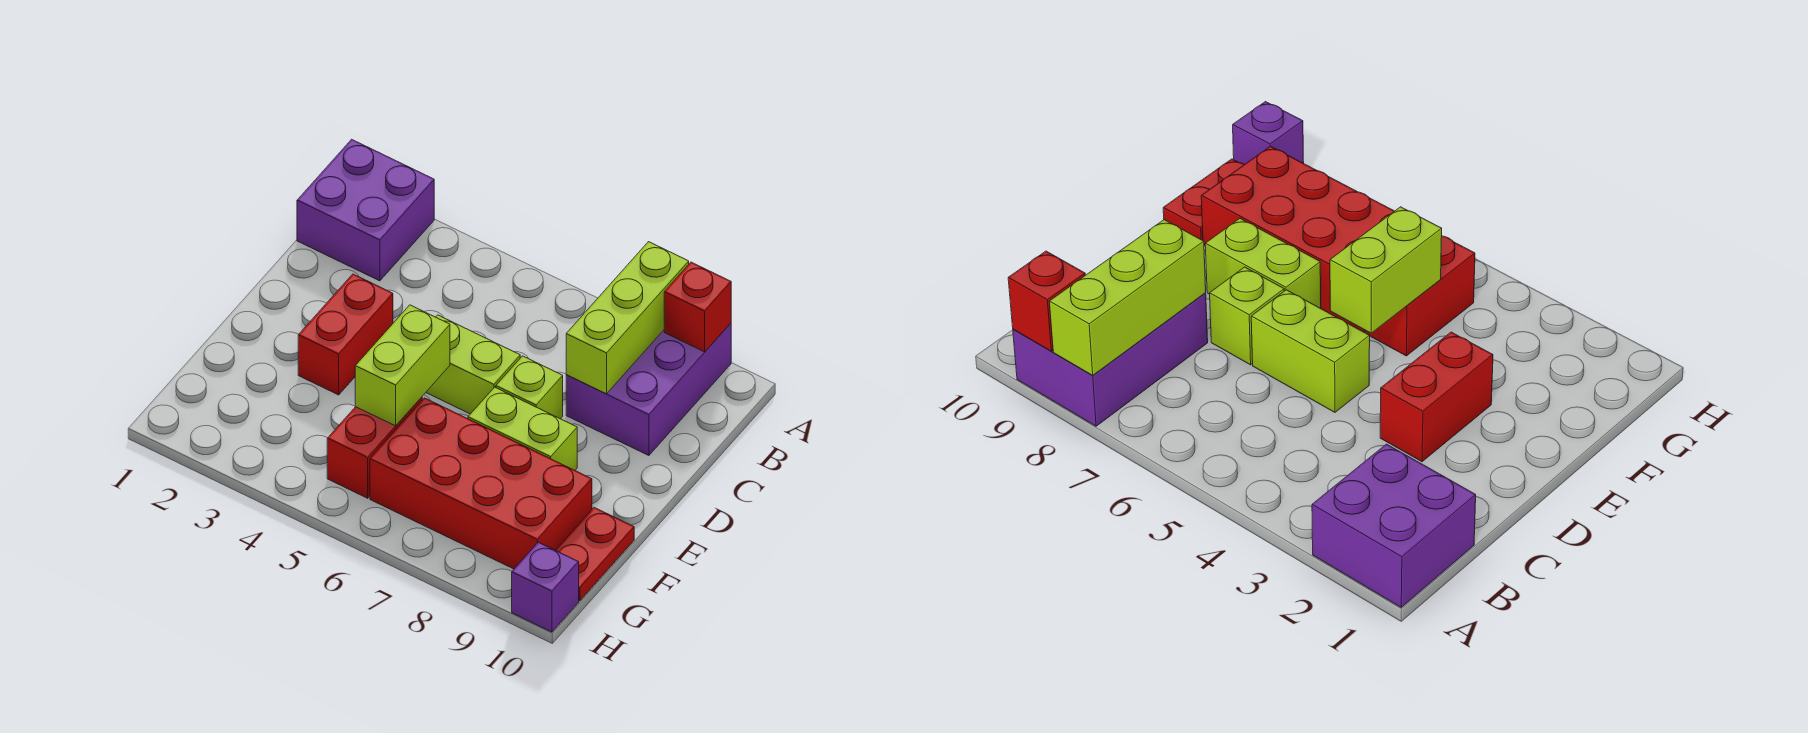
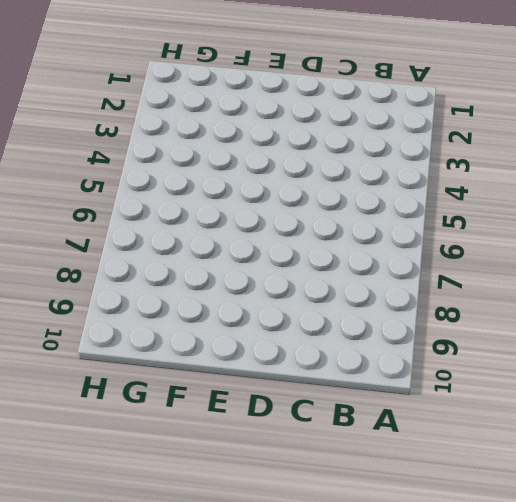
none -> purple 2x2 brick [297,139,434,281]
none -> purple 2x3 brick [566,323,731,455]
none -> red 1x2 brick [298,274,393,395]

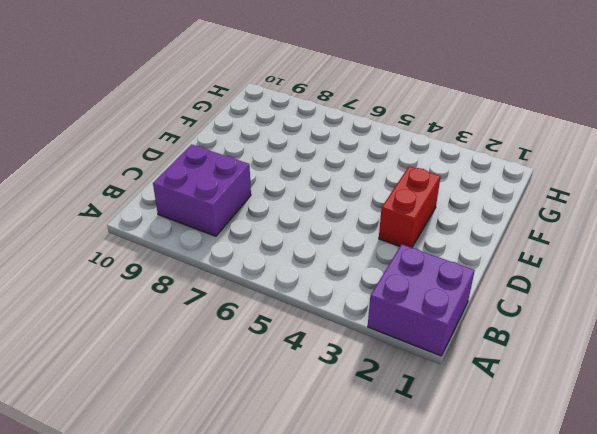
purple 2x2 brick [153,144,251,236] -> purple 2x3 brick [566,323,731,455]
none -> lime 1x2 brick [426,315,520,414]
none -> lime 1x1 brick [496,356,563,419]
none -> lime 1x2 brick [468,387,577,470]

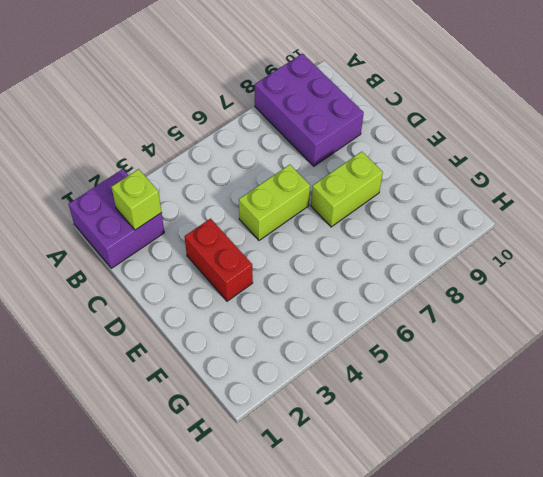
lime 1x1 brick [112,169,162,230] -> lime 1x1 brick moved to [496,356,563,419]
none -> red 1x2 brick [327,397,422,498]
none -> red 2x4 brick [370,398,592,569]
none -> red 1x2 plate [556,508,634,601]

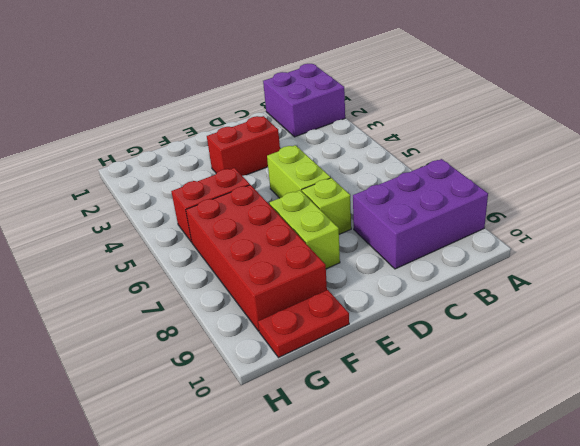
none -> purple 1x1 brick [512,542,579,632]
none -> lime 1x3 brick [566,242,689,394]
none -> red 1x1 brick [664,262,731,352]

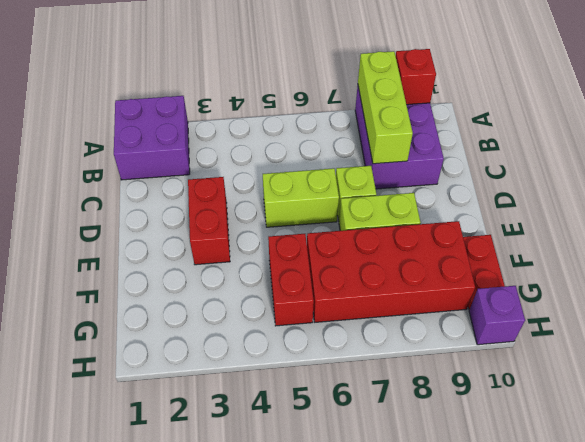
none -> lime 1x2 brick [355,305,450,426]

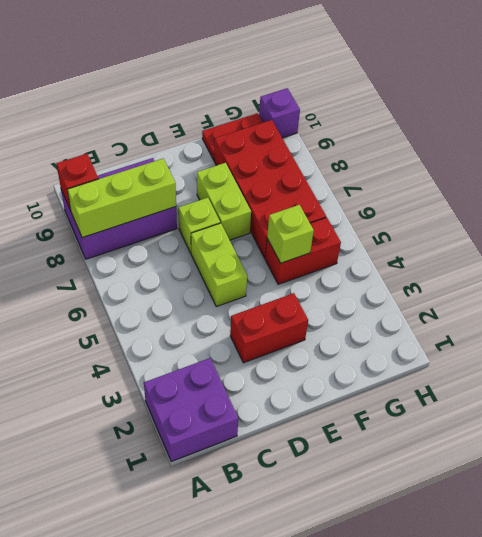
lime 1x1 brick [267,205,314,263] -> lime 1x2 brick [355,305,450,426]

